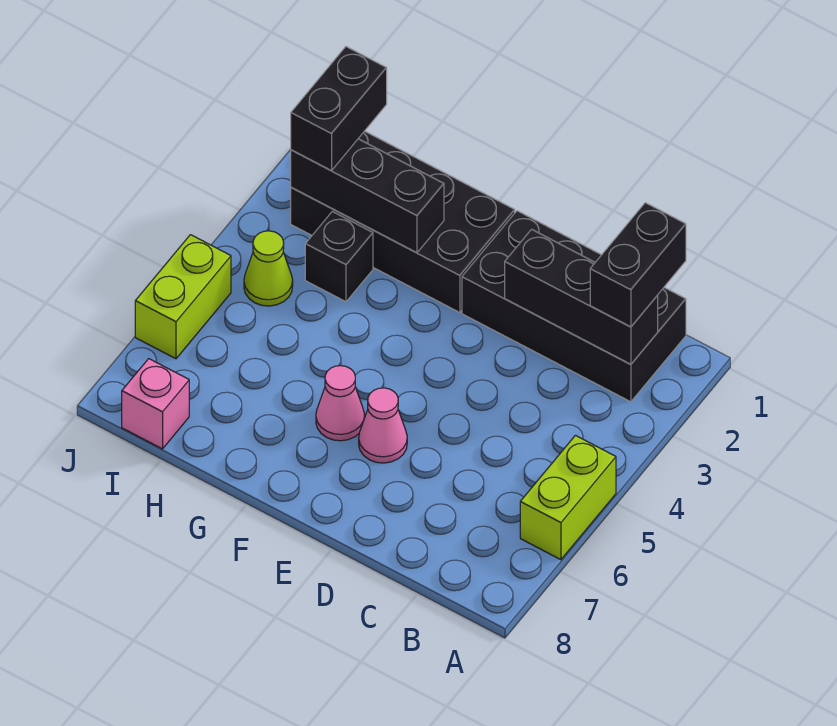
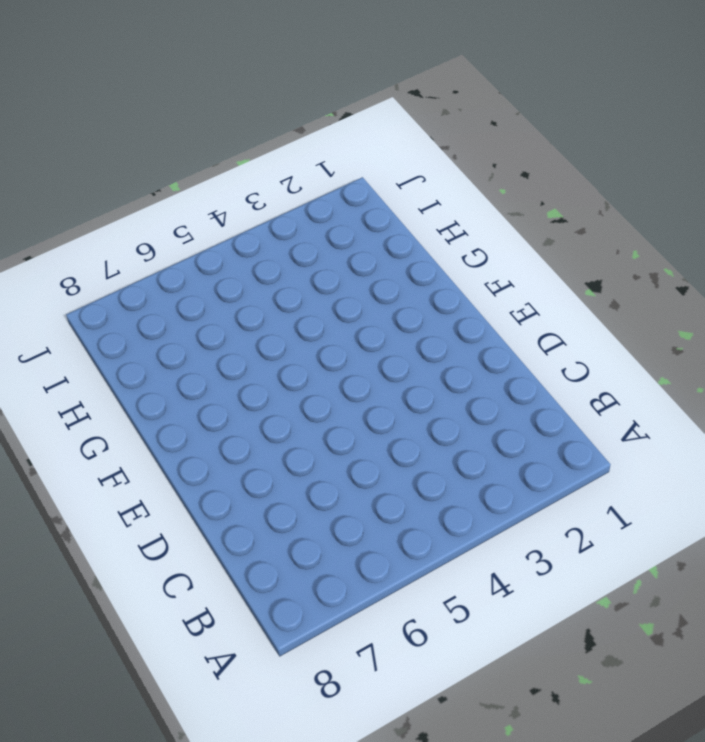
none -> lime 1x2 brick [520,435,616,560]
none -> black 2x4 brick [462,211,686,402]
none -> pink 1x1 cone [359,388,407,463]

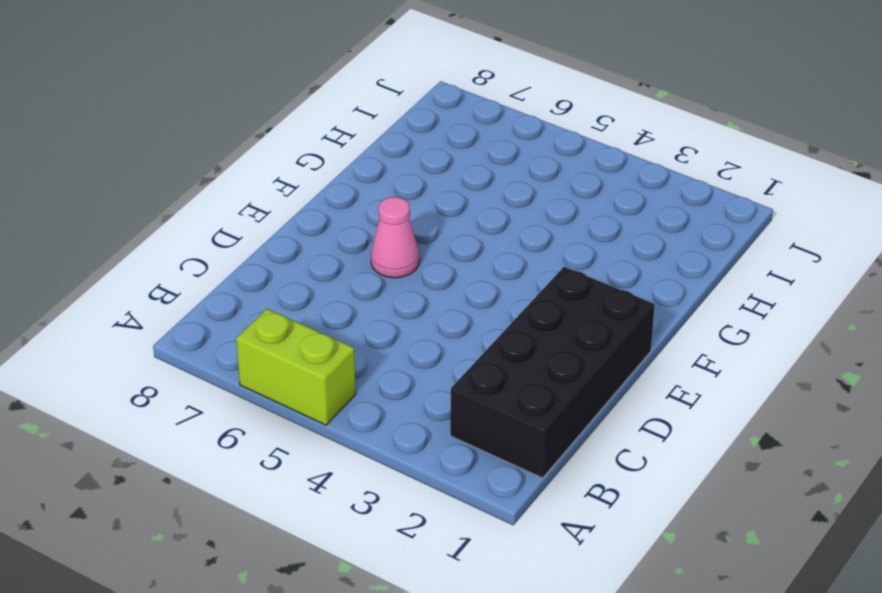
none -> black 2x4 brick [291,131,515,313]
none -> pink 1x1 cone [316,366,365,441]
none -> black 1x1 brick [305,211,373,302]

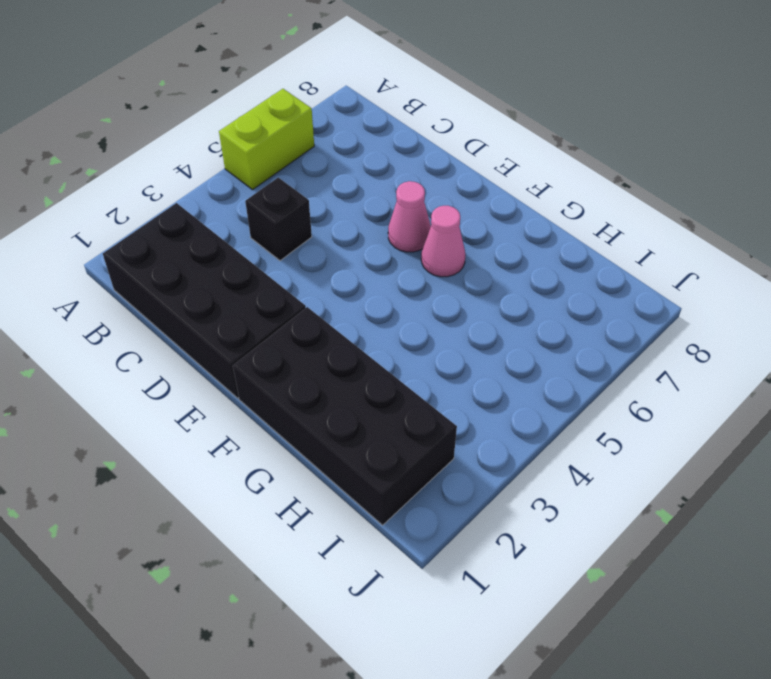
black 1x1 brick [245,178,312,261] -> black 1x1 brick moved to [305,211,373,302]
none -> lime 1x1 cone [244,231,293,306]
none -> pink 1x1 brick [122,359,189,449]
none -> lime 1x2 brick [135,235,231,359]

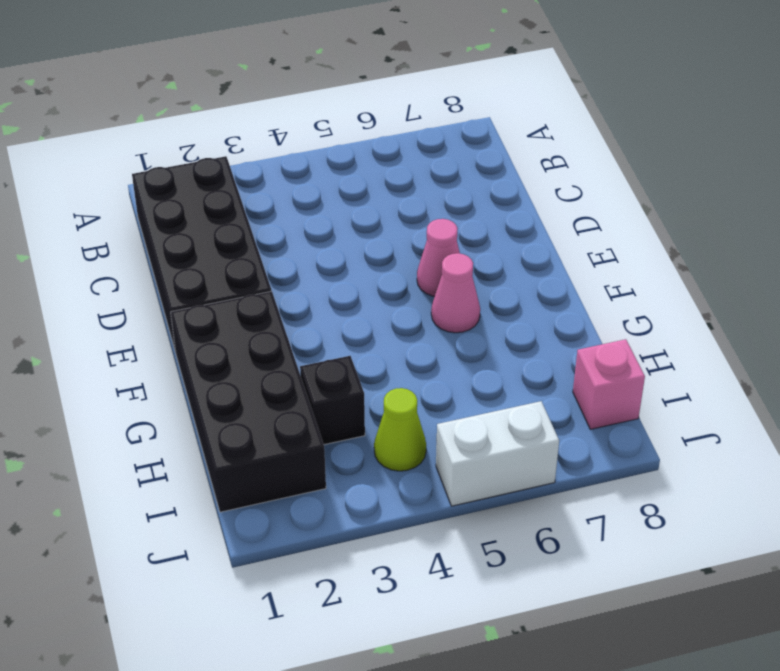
white 1x2 brick [436,401,559,506] -> lime 1x2 brick [135,235,231,359]
none -> lime 1x2 brick [520,435,616,560]
none -> black 1x3 brick [505,229,658,364]
none -> black 1x3 brick [291,139,444,253]

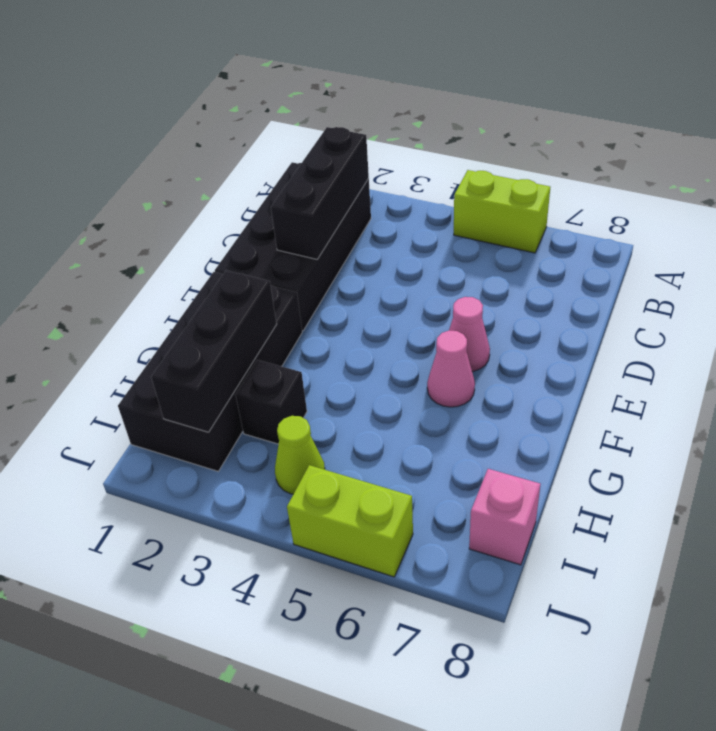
none -> black 1x2 brick [590,203,686,327]
none -> black 1x2 brick [291,47,387,171]

